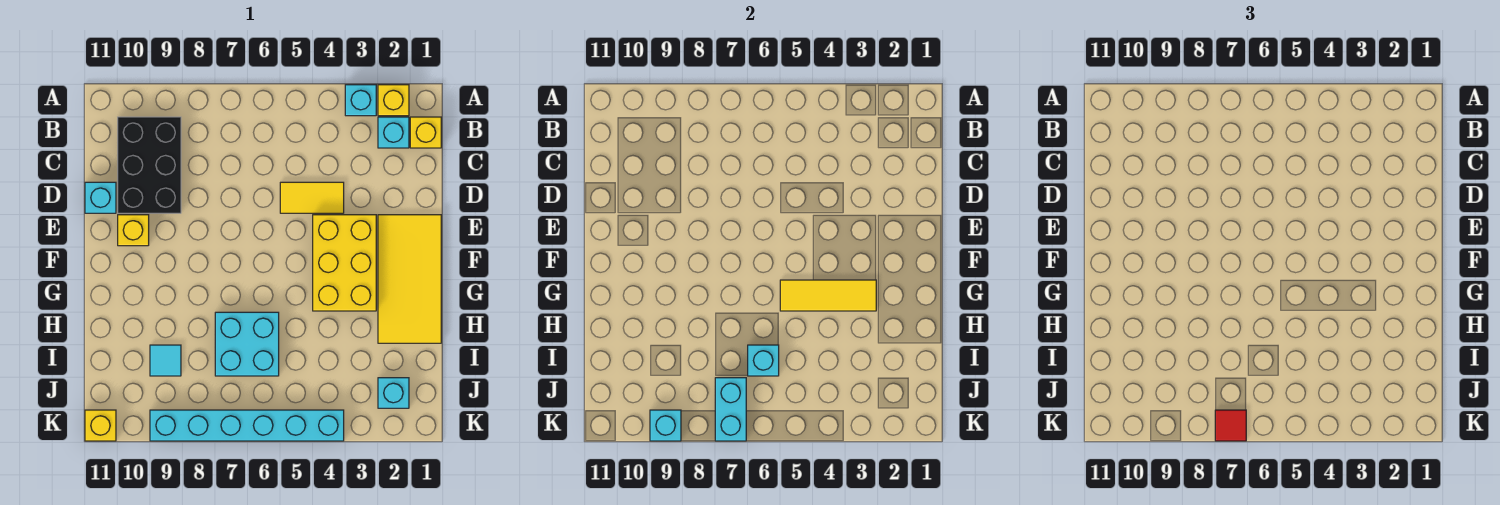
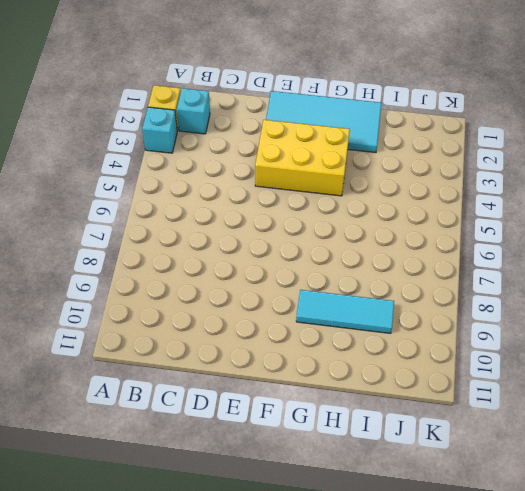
cyan 2x4 tile [266,91,382,153] -> yellow 2x4 tile [378,215,441,343]
cyan 1x3 tile [296,290,394,333] -> cyan 1x1 tile [150,345,181,376]
none -> yellow 1x1 brick [410,117,441,148]
none -> black 2x3 brick [118,117,181,213]
none -> yellow 1x2 tile [280,182,344,213]

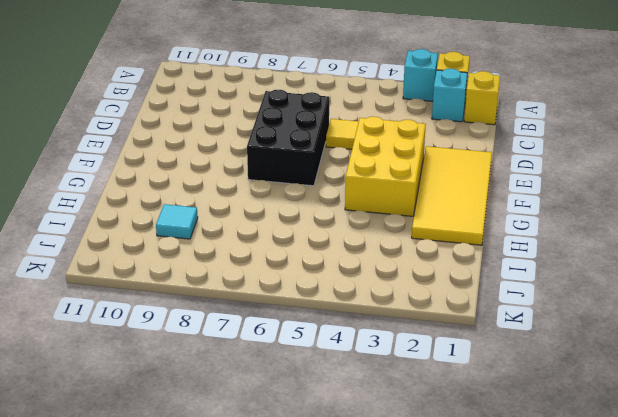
black 2x3 brick [247,90,329,186] -> black 2x3 brick moved to [118,117,181,213]
none -> cyan 1x1 brick [85,182,116,213]
none -> yellow 1x1 brick [118,215,149,246]
none -> cyan 2x2 brick [215,312,279,376]

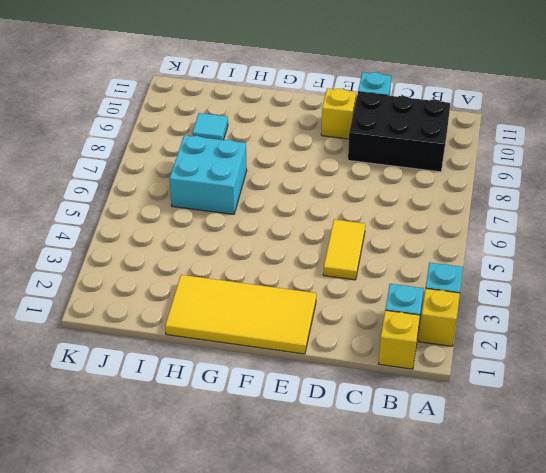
none -> yellow 2x3 brick [313,215,376,311]
none -> cyan 1x1 brick [378,378,409,408]
none -> cyan 1x6 brick [150,410,344,441]

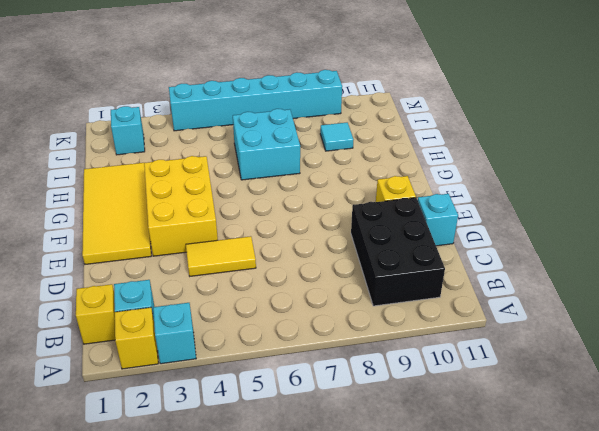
none -> yellow 1x1 brick [85,410,116,441]
none -> yellow 1x3 tile [780,280,876,311]
none -> cyan 1x1 brick [748,345,779,376]

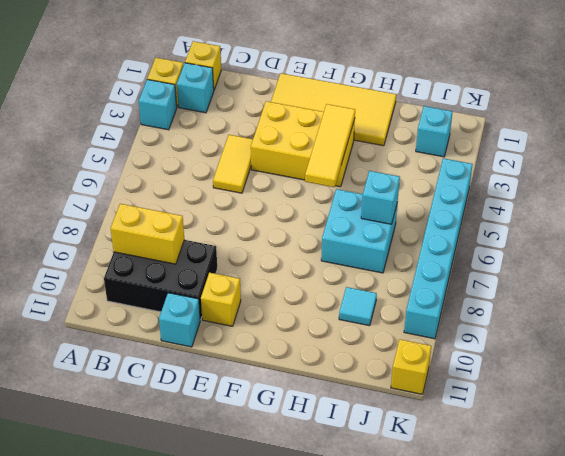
yellow 1x2 brick [111,204,184,264] -> none
none -> cyan 1x2 brick [715,378,746,441]
none -> cyan 1x1 brick [650,410,681,441]
none -> red 1x1 tile [1215,410,1246,441]

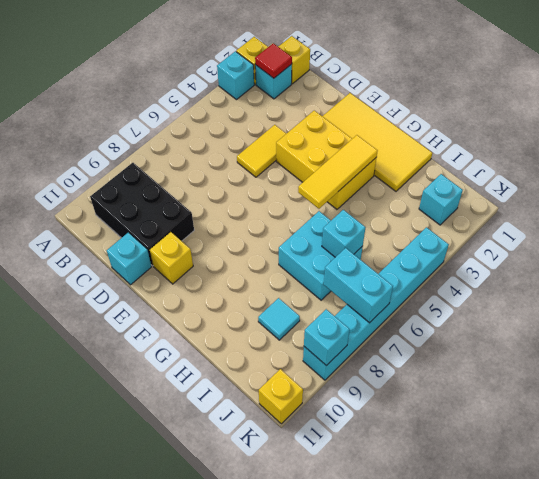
red 1x1 tile [255,43,292,78] -> red 1x1 tile moved to [1215,410,1246,441]

